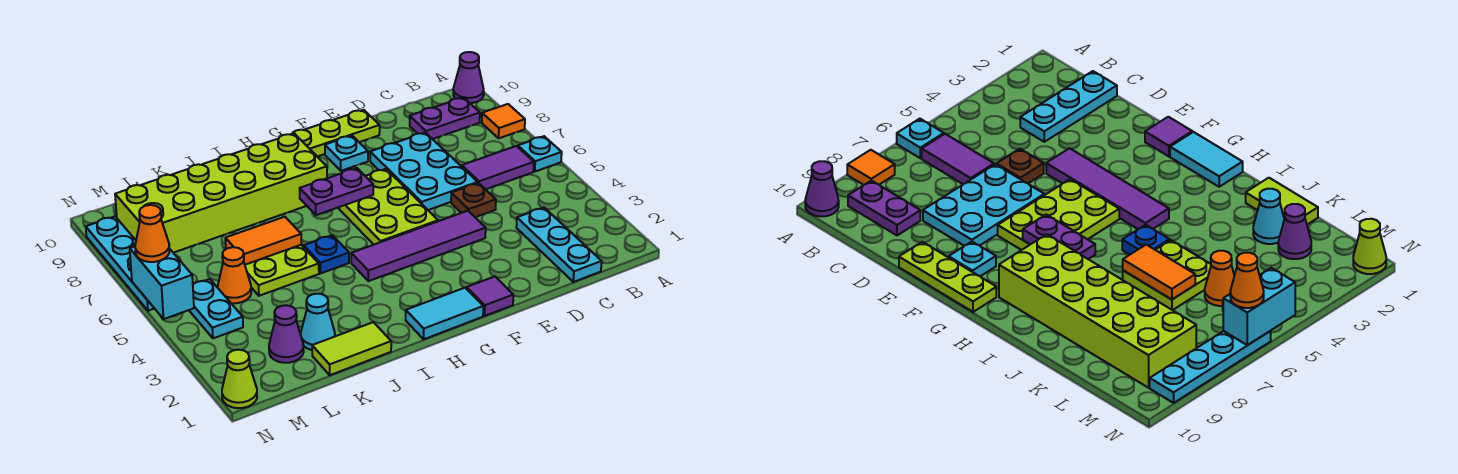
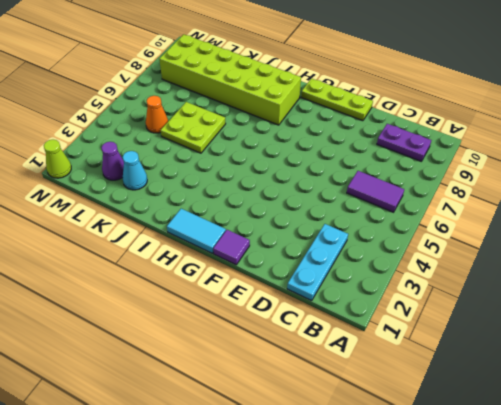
none -> cyan 1x1 plate [518,136,562,172]
none -> orange 1x1 tile [482,104,525,138]
none -> purple 1x1 cone [453,52,484,103]

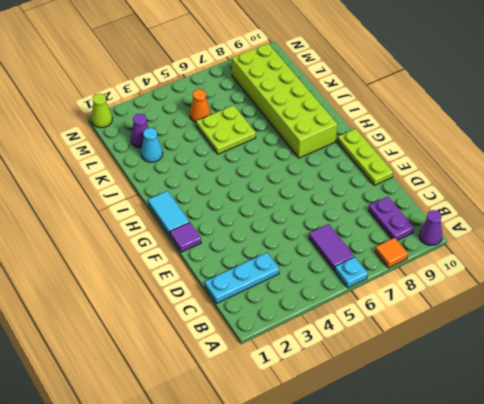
none -> brown 1x1 plate [451,183,496,217]
none -> cyan 2x3 plate [370,132,478,210]
none -> purple 1x4 tile [351,211,486,281]

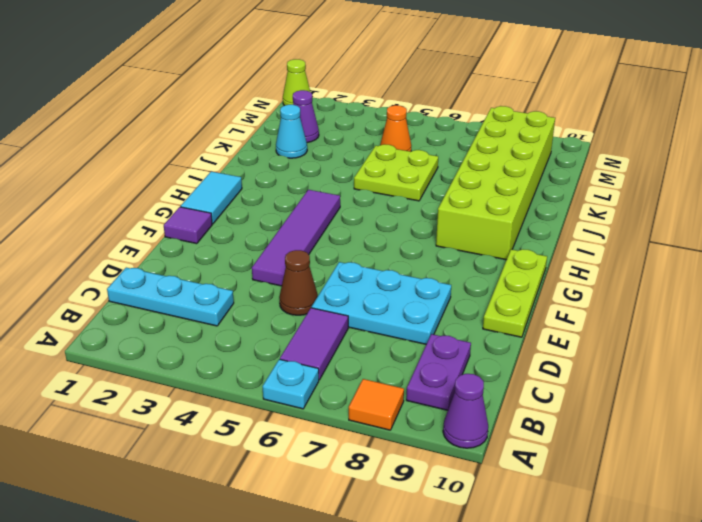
brown 1x1 cone [279,250,318,315] -> brown 1x1 plate [451,183,496,217]
none -> lime 2x3 plate [338,169,438,245]
none -> cyan 1x1 plate [325,136,368,171]
none -> blue 1x1 plate [304,235,349,273]

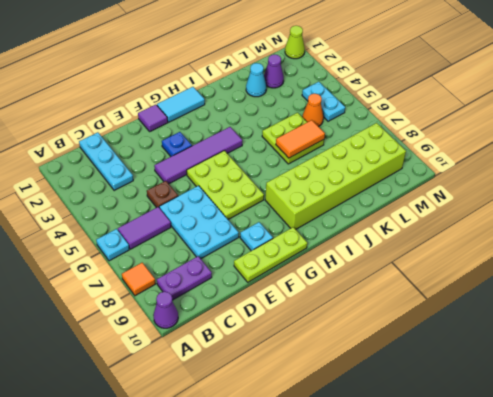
blue 1x1 plate [162,132,192,156] -> blue 1x1 plate moved to [304,235,349,273]
none -> lime 1x2 tile [312,322,391,375]
none -> cyan 1x4 plate [86,216,154,311]
none -> purple 1x2 plate [300,168,373,215]

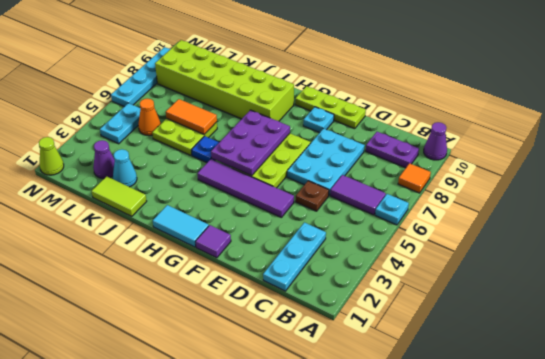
purple 2x3 plate [211,110,290,176] -> purple 1x2 plate [300,168,373,215]
none -> cyan 1x2 brick [130,247,194,319]
none -> orange 1x1 cone [135,205,169,262]

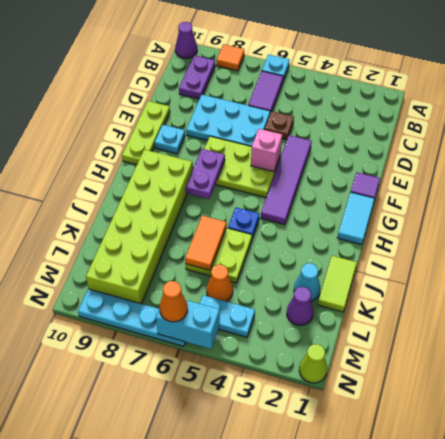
pink 1x1 brick [251,129,282,172] -> none
none -> cyan 1x3 plate [516,208,602,282]

